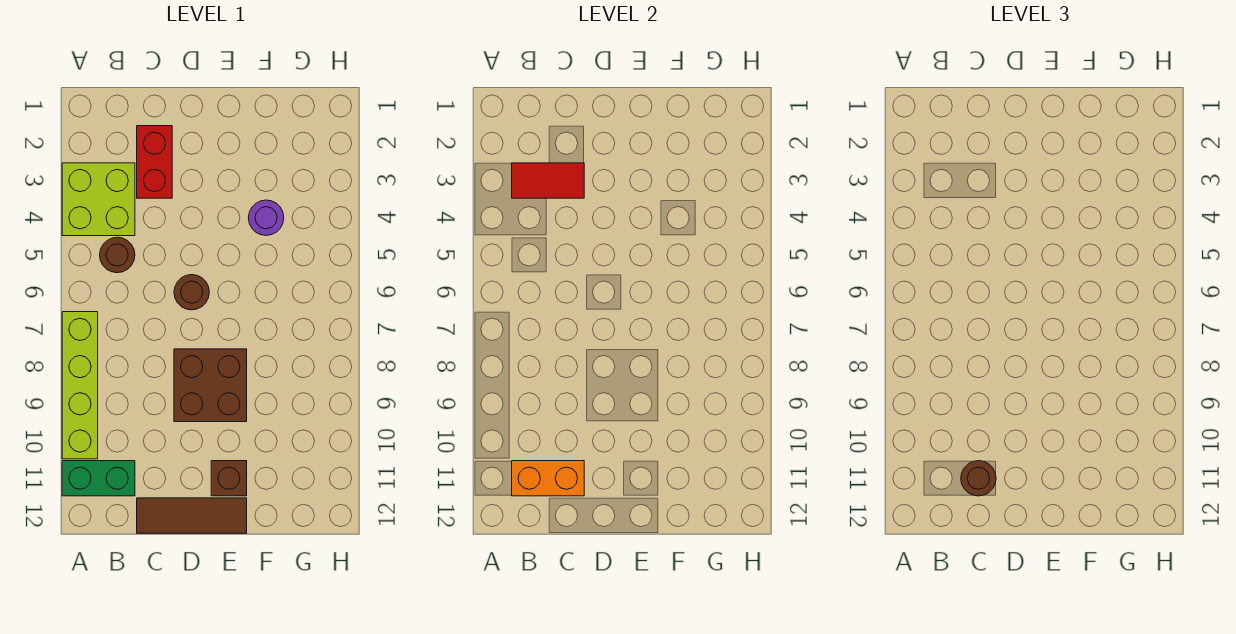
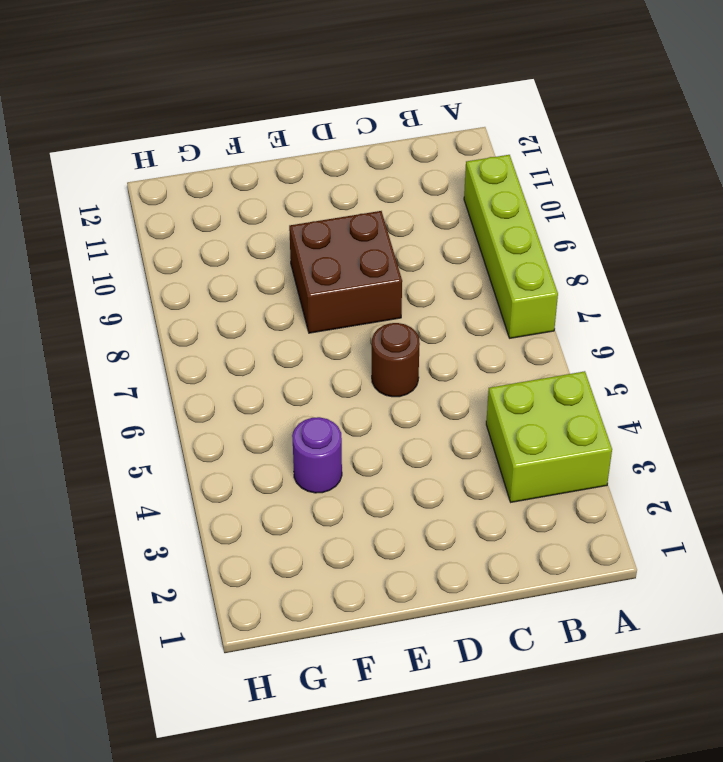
none -> green 1x2 brick [62,461,135,496]
none -> brown 1x1 round brick [100,237,135,273]
none -> red 1x2 brick [137,126,172,198]

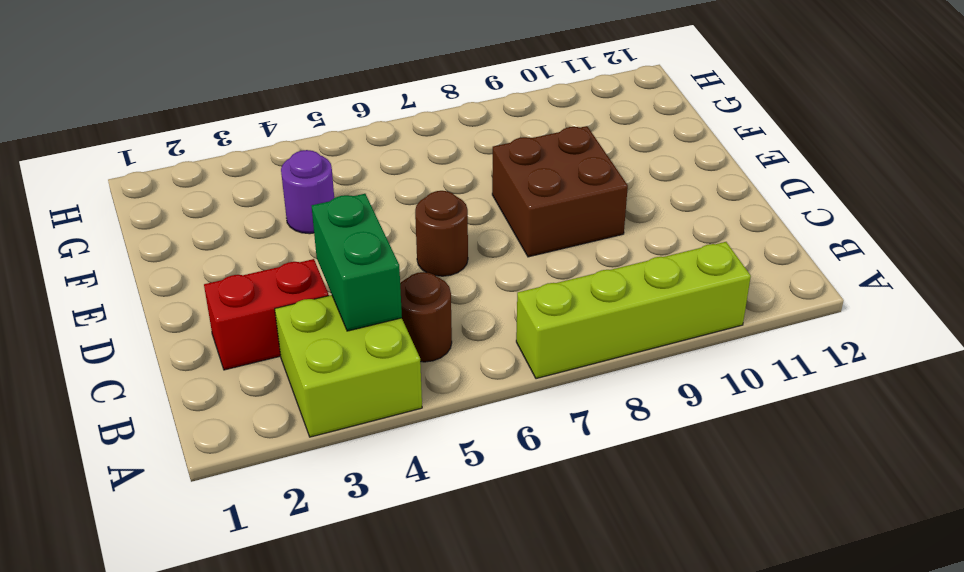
green 1x2 brick [312,194,402,331] -> green 1x2 brick moved to [62,461,135,496]
none -> brown 1x3 tile [137,498,247,533]
none -> brown 1x1 brick [211,461,247,496]
none -> red 1x2 tile [512,163,584,198]

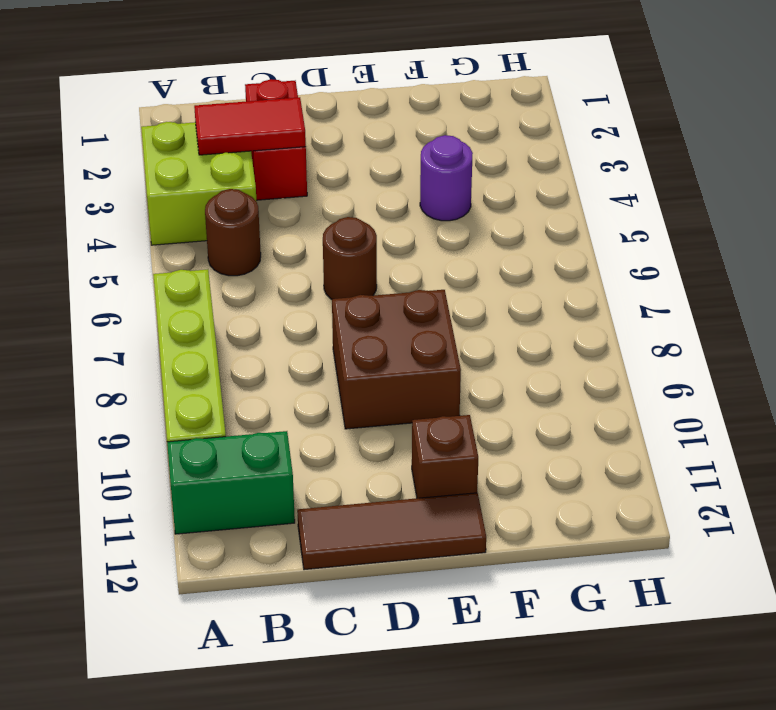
none -> orange 1x2 brick [512,461,584,496]
none -> brown 1x1 round brick [961,461,996,496]

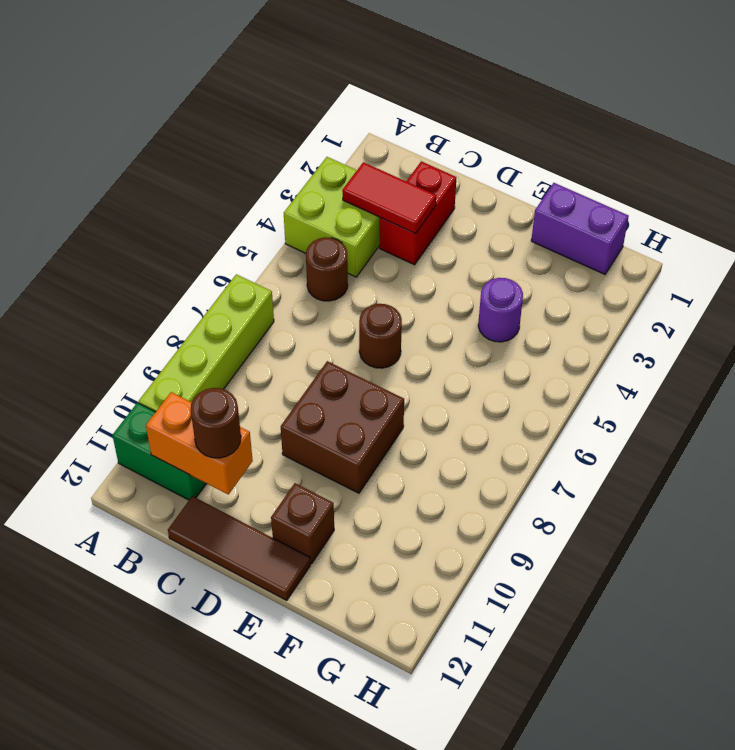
purple 1x2 brick [531,183,629,274] -> none

